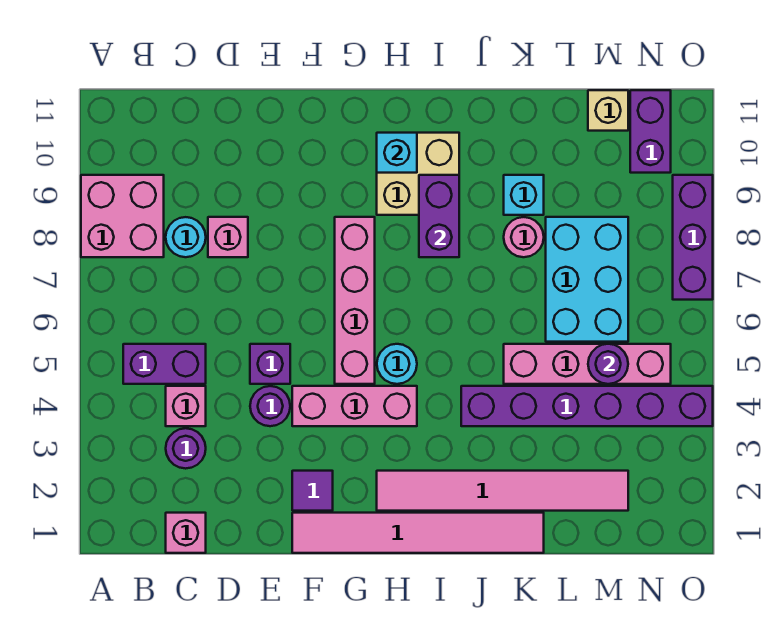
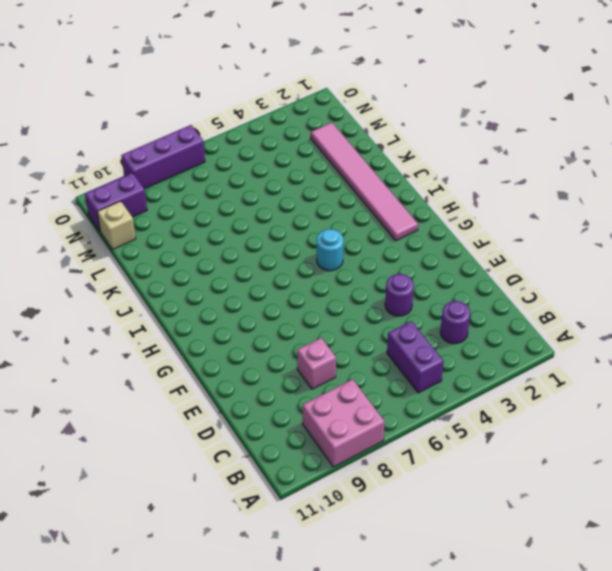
none -> pink 1x1 brick [166,513,206,553]
none -> pink 1x1 brick [166,386,206,426]
none -> cyan 1x1 round brick [166,217,206,257]

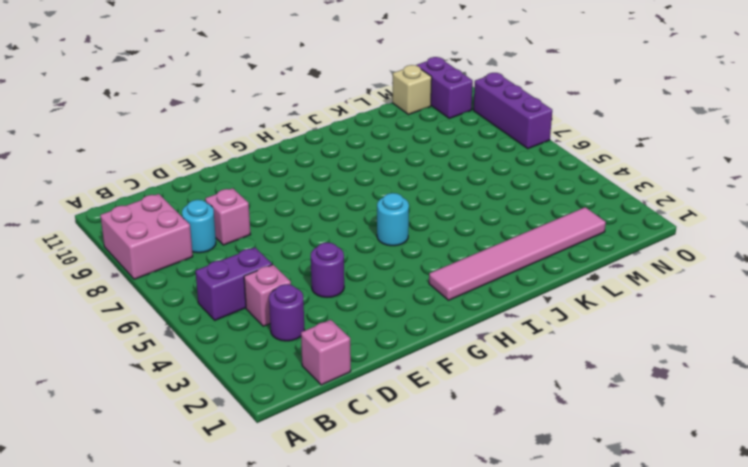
none -> purple 1x1 brick [250,344,290,384]
none -> pink 1x6 tile [292,513,544,553]
none -> purple 1x1 tile [292,471,333,511]

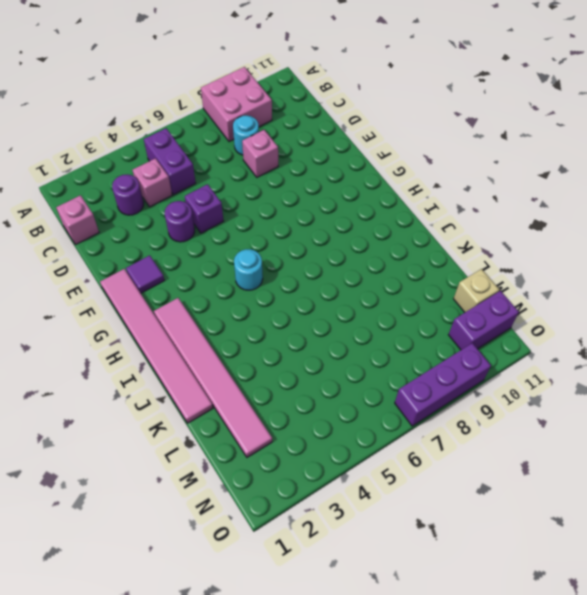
none -> pink 1x3 brick [292,386,417,426]
none -> pink 1x4 brick [335,217,375,384]
none -> tan 2x2 brick [377,133,459,215]

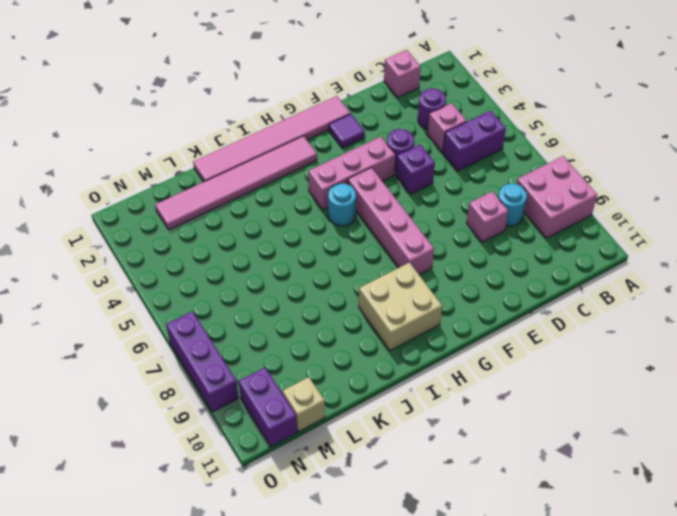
none -> purple 1x6 brick [461,386,713,426]
none -> pink 1x4 brick [504,344,671,384]
none -> pink 1x1 round brick [504,217,544,257]

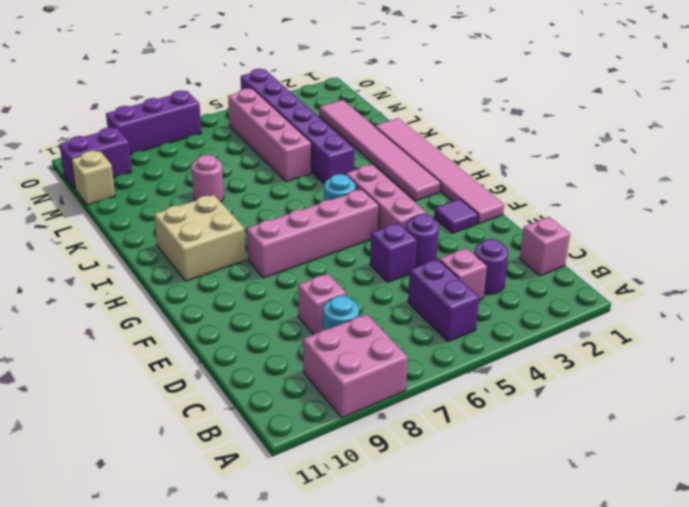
none -> cyan 1x1 brick [504,175,544,215]
none -> cyan 2x3 brick [546,217,628,342]
none -> cyan 1x1 brick [377,133,417,173]

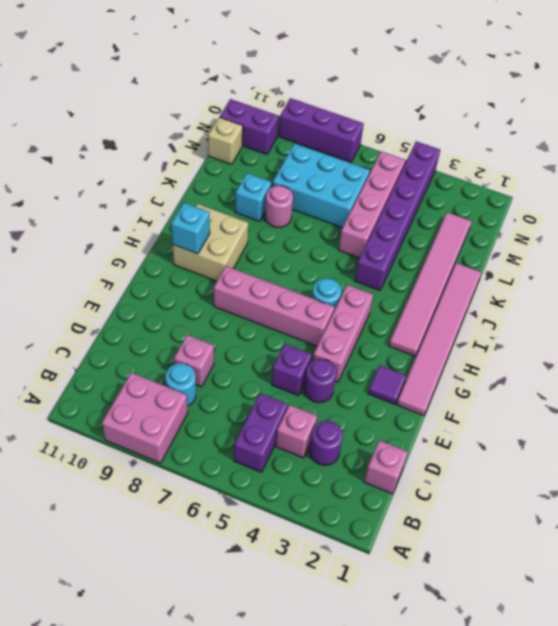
none -> purple 1x2 brick [419,175,459,257]
none -> purple 1x1 round brick [588,344,628,384]

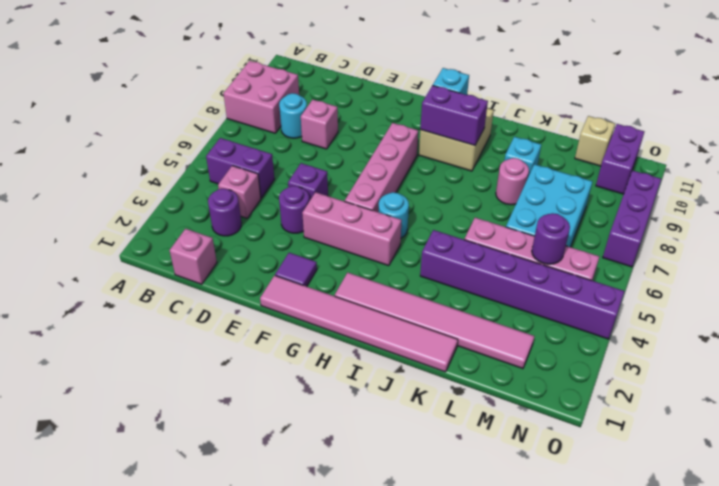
purple 1x2 brick [420,85,488,145] -> purple 1x2 brick turned to [419,175,459,257]

